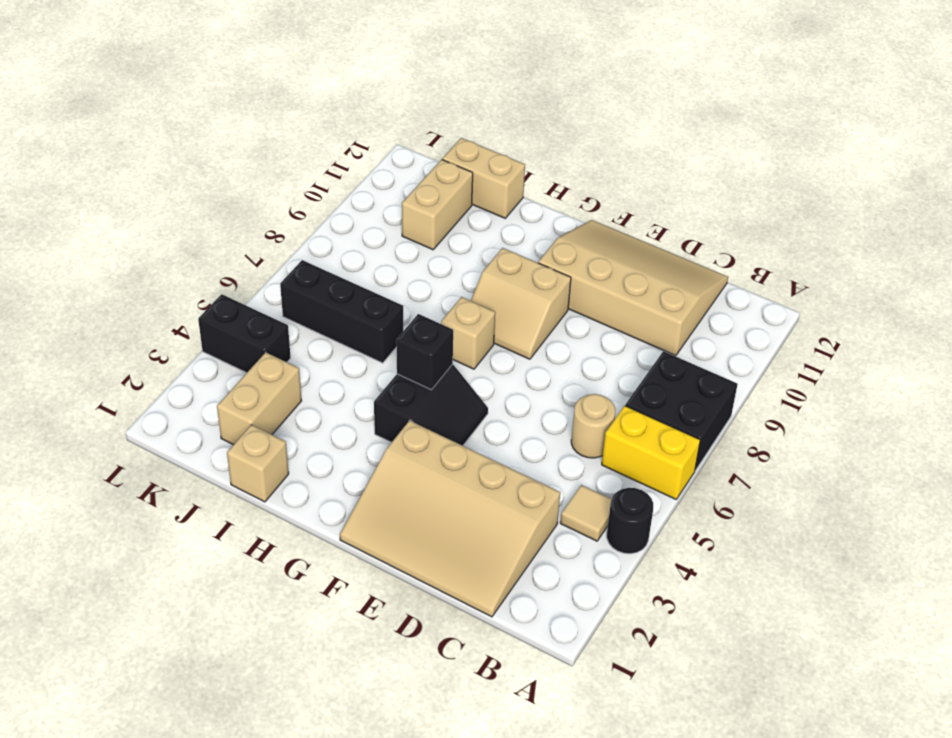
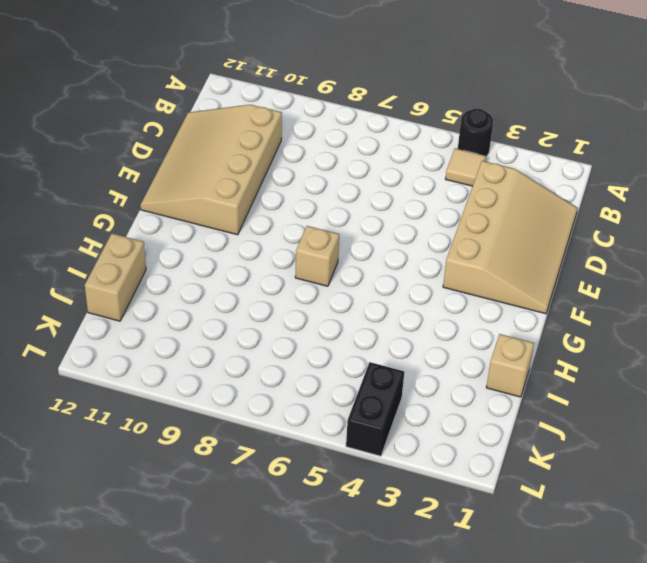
none -> yellow 1x2 brick [602,406,700,499]
none -> black 2x2 brick [625,351,738,471]
none -> tan 1x1 round brick [571,394,615,458]

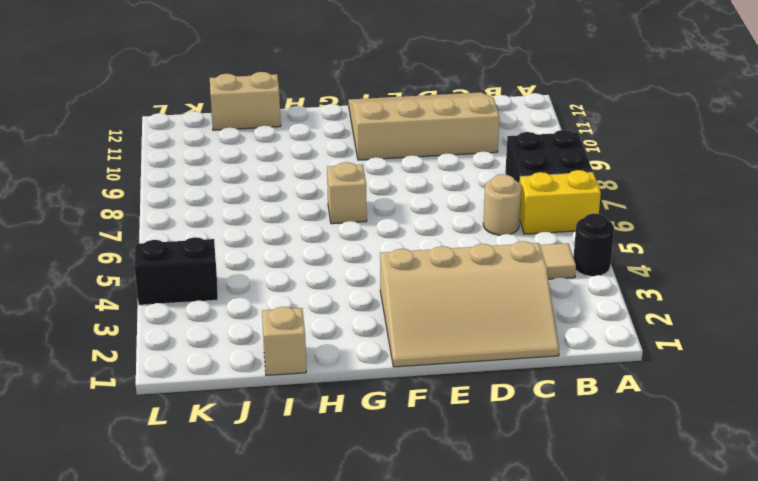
none -> black 2x2 slope [374,364,488,446]
none -> tan 2x2 slope [471,248,571,359]
none -> black 1x3 brick [280,260,403,363]

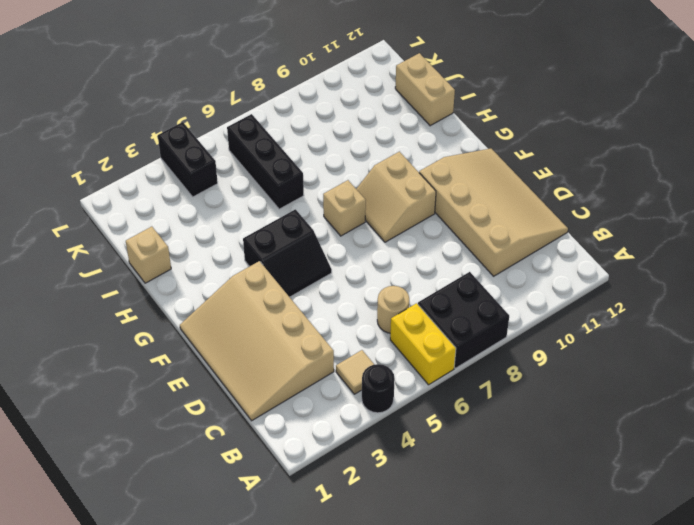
none -> tan 1x2 brick [217,352,302,445]
none -> tan 1x2 brick [402,160,473,250]
none -> black 1x1 brick [396,314,453,390]

